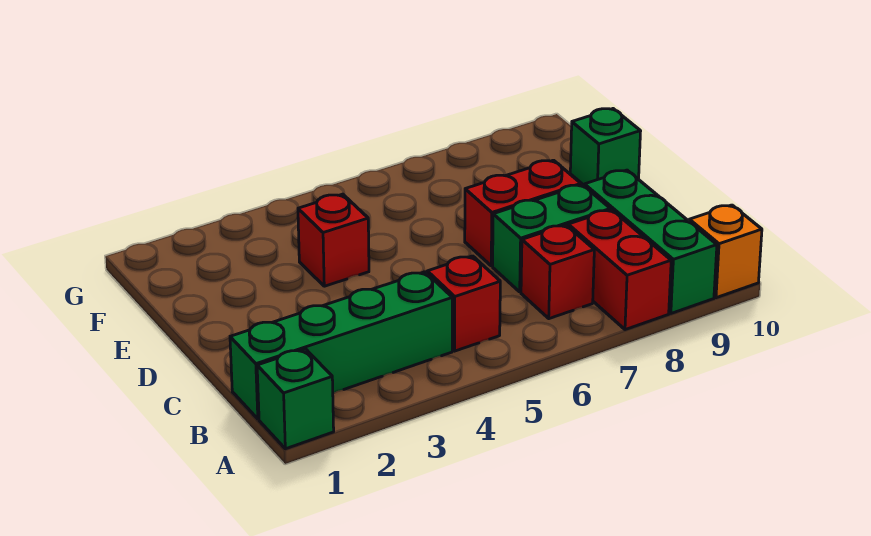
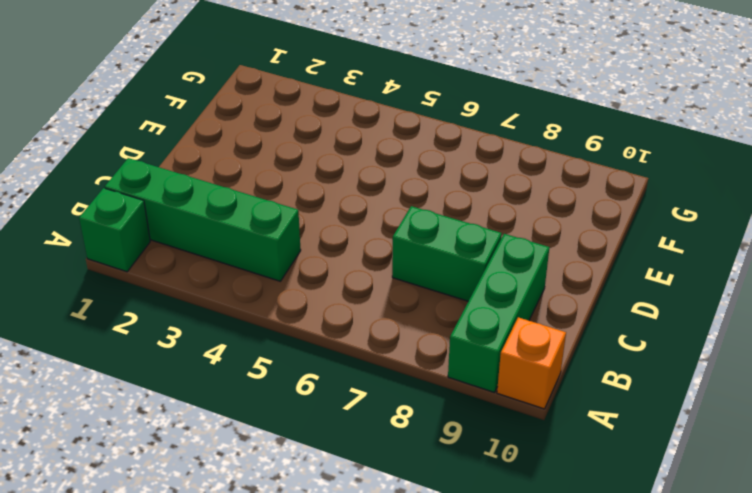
none -> red 1x2 brick [568,210,671,330]
none -> red 1x1 brick [427,256,500,351]

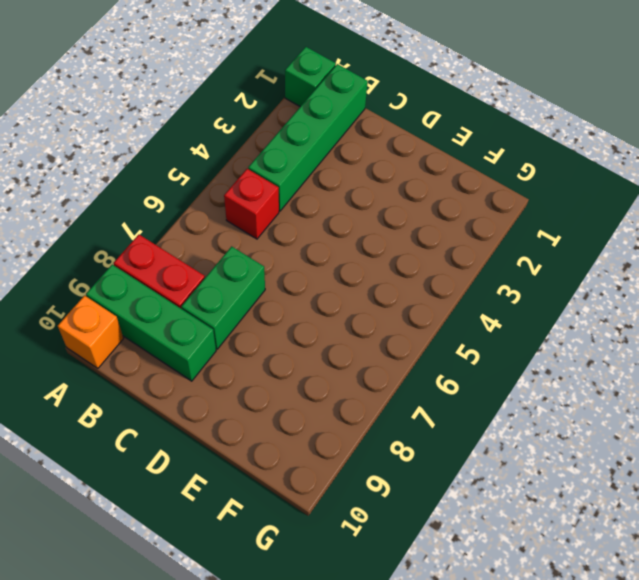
none -> red 1x1 brick [521,225,594,319]
none -> red 1x2 brick [465,160,581,266]

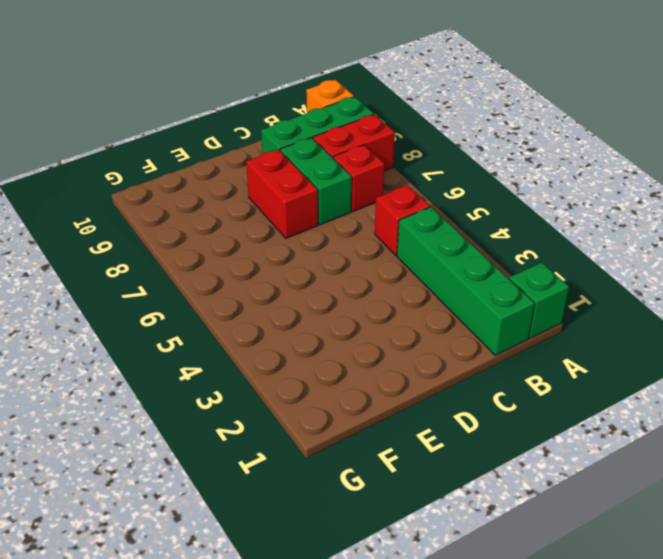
none -> red 1x1 brick [298,194,369,286]
none -> green 1x1 brick [570,109,641,185]

